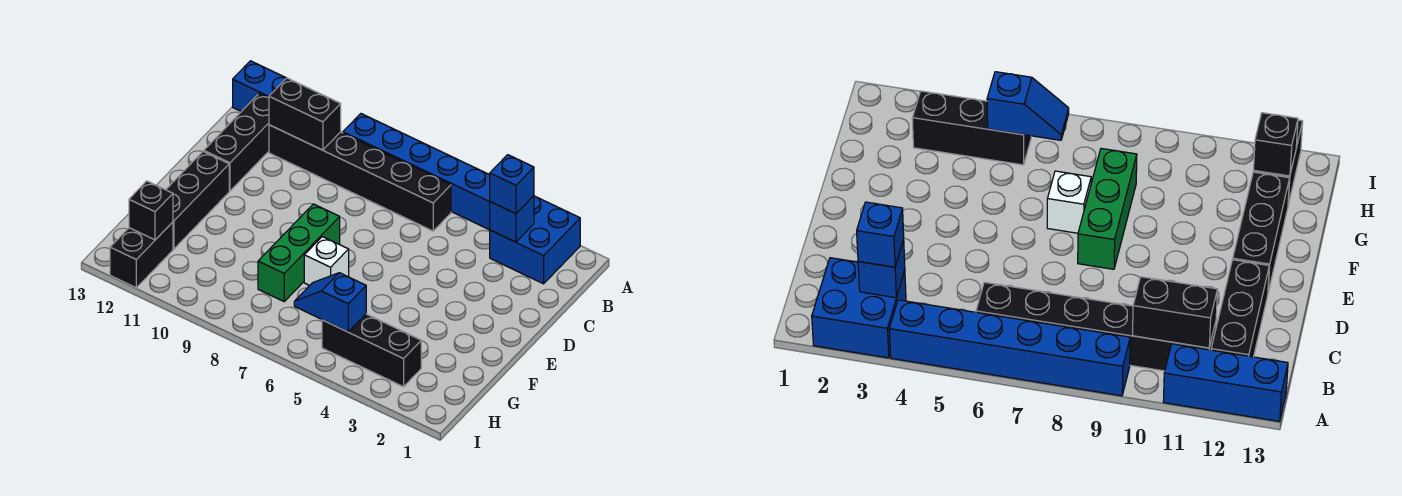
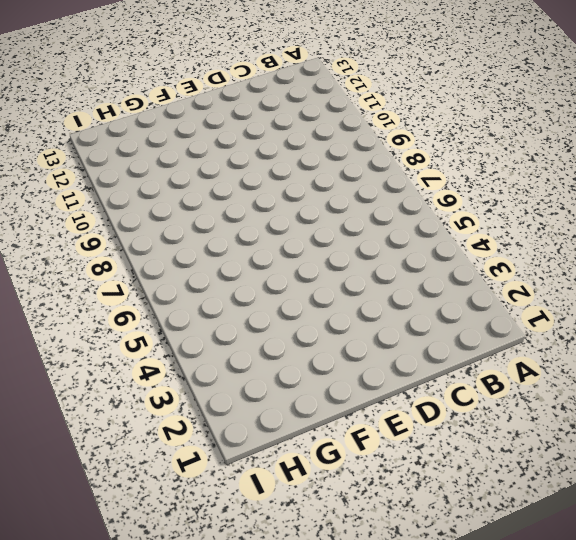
none -> blue 2x2 brick [490,196,580,284]
none -> blue 1x6 brick [343,114,490,230]
none -> blue 1x3 brick [233,61,286,112]

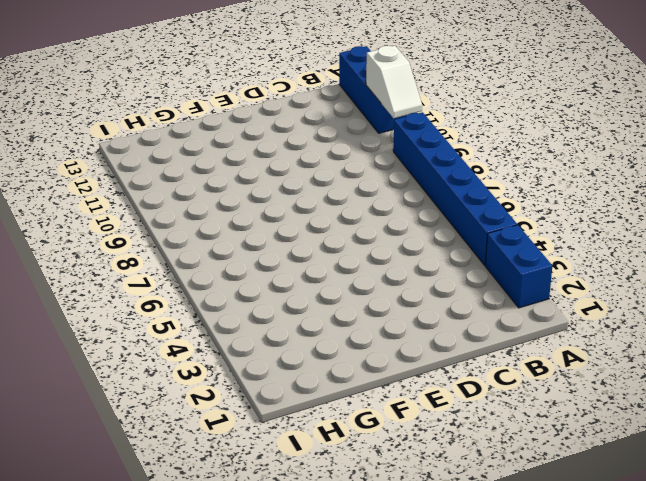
blue 1x2 brick [485,225,552,308] -> blue 2x2 brick [490,196,580,284]
white 1x2 slope [366,46,422,118] -> none
none -> black 1x6 brick [269,125,451,231]
none -> black 1x3 brick [204,93,269,191]
none -> green 1x3 brick [258,204,340,301]

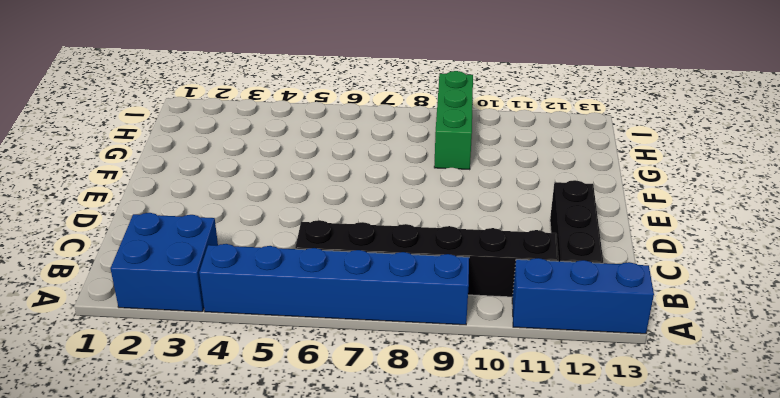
green 1x3 brick [434,71,473,170] -> green 1x3 brick moved to [258,204,340,301]
none -> black 1x3 brick [166,152,229,249]
none -> white 1x1 brick [304,237,349,286]
none -> black 1x3 brick [322,314,421,387]

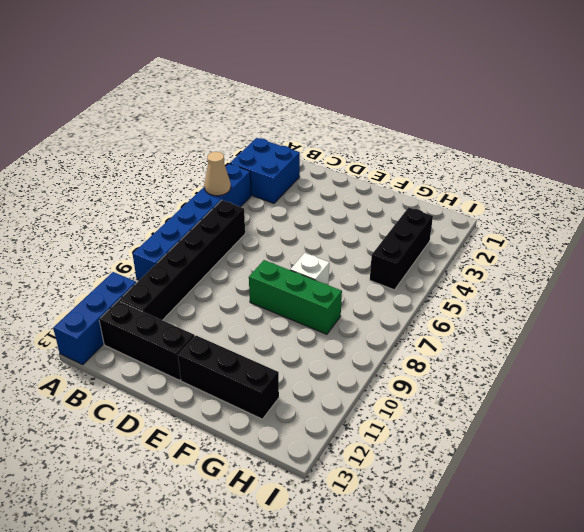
tan 1x1 cone [204,152,231,196] -> none
none -> black 1x2 brick [110,222,173,288]
none -> blue 1x1 brick [490,196,534,242]
none -> black 1x2 brick [269,78,341,150]

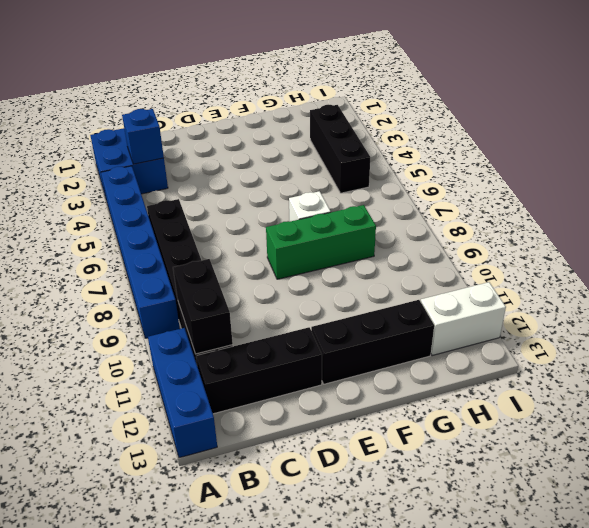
white 1x2 brick [421,282,506,356] -> black 1x2 brick [110,222,173,288]
none -> blue 1x2 slope [294,273,366,332]
none -> black 1x1 brick [129,181,173,240]
none -> blue 1x1 brick [490,155,534,214]

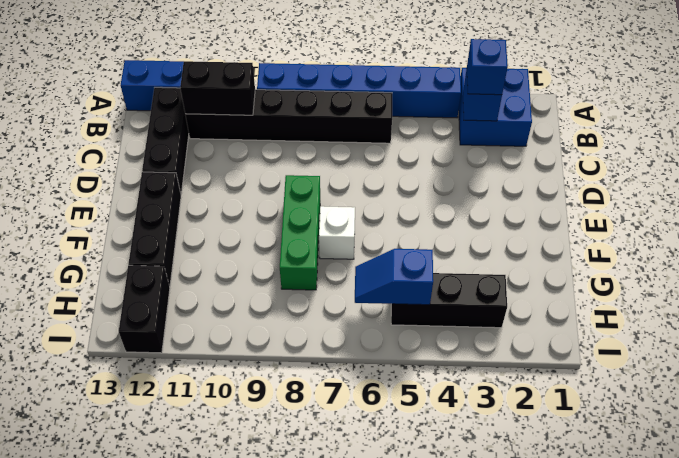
none -> black 1x1 brick [129,181,173,240]

